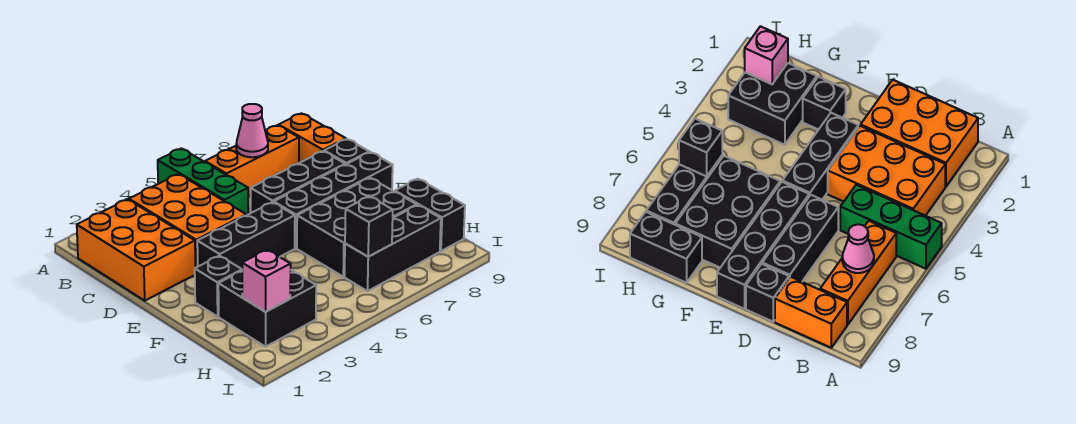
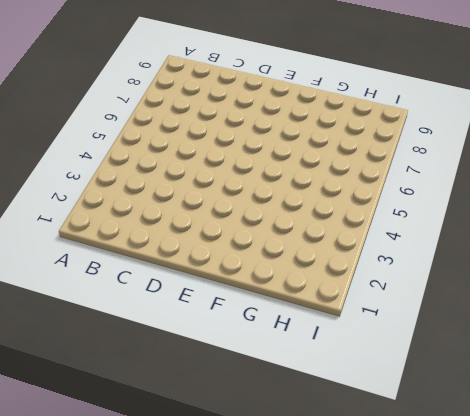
none -> green 1x3 brick [158,148,248,215]
none -> orange 2x3 brick [77,199,195,301]
none -> orange 2x3 brick [129,174,246,268]

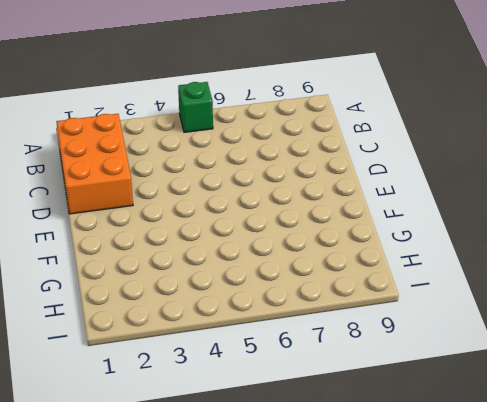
green 1x1 brick [178,82,213,132] -> green 1x3 brick [158,148,248,215]
none -> orange 2x3 brick [129,174,246,268]
none -> orange 1x3 brick [205,125,299,196]
none -> orange 1x2 brick [279,113,346,163]

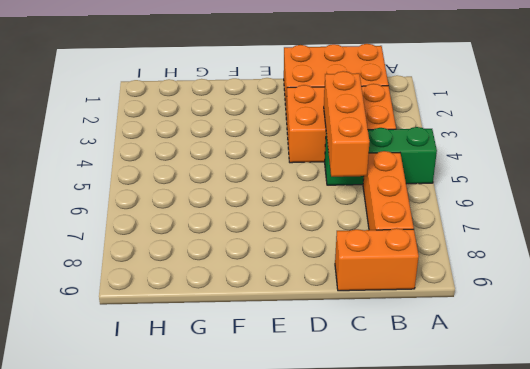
orange 1x3 brick [324,71,370,177] -> none
none -> black 1x3 brick [251,151,345,213]
none -> black 1x1 brick [324,139,369,165]
none -> black 1x3 brick [197,202,295,269]

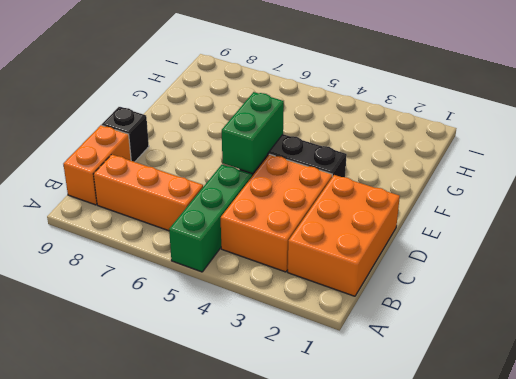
green 1x2 brick [222,92,284,173] -> none
none -> black 1x3 brick [251,151,345,213]
none -> black 1x4 brick [274,152,393,248]
none -> black 1x1 brick [195,256,242,316]

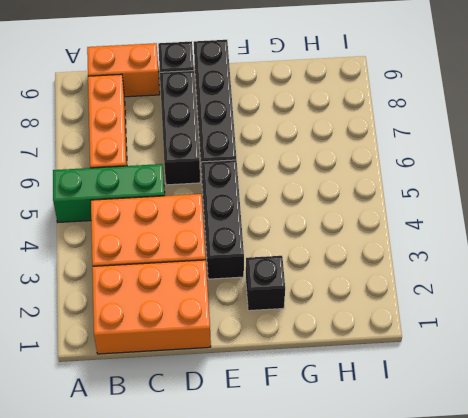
none -> black 2x3 brick [297,178,417,277]
none -> black 2x2 brick [218,270,316,347]
none -> black 1x2 brick [395,179,465,251]

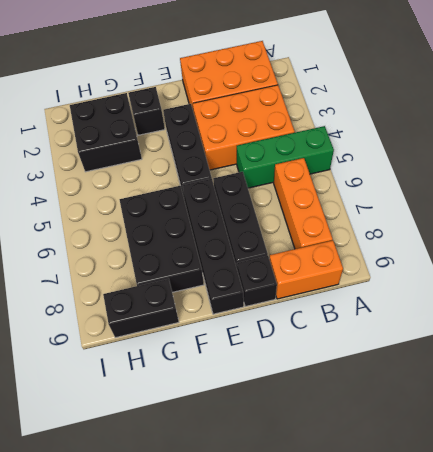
none -> black 1x3 brick [345,205,441,291]
none -> pink 1x1 cone [236,104,268,157]
none -> pink 1x1 brick [242,250,291,312]

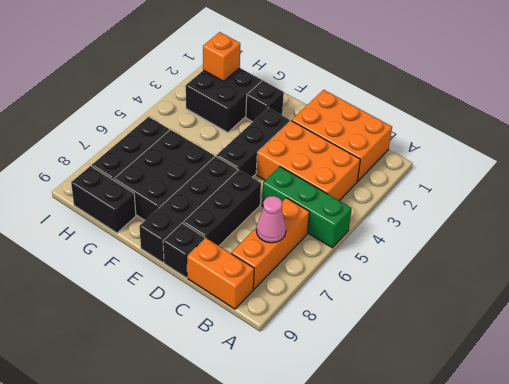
orange 1x1 brick [203,32,240,81] -> pink 1x1 brick [242,250,291,312]
none -> black 1x1 brick [345,196,393,257]

